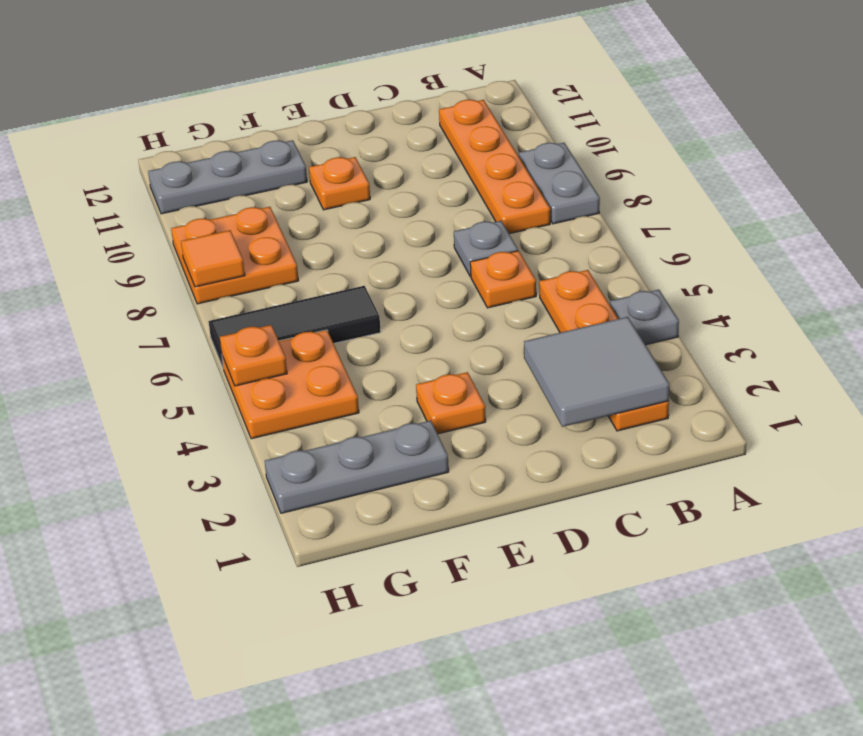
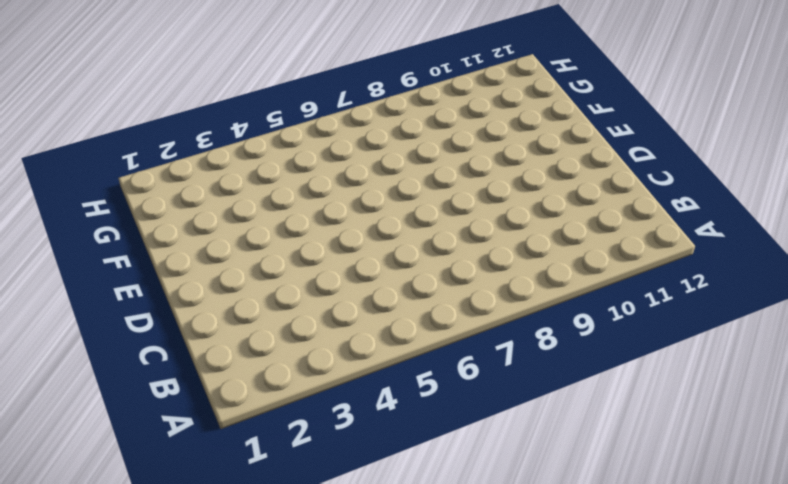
none -> grey 1x1 plate [610,290,679,345]
none -> grey 1x2 plate [519,143,600,224]
none -> orange 1x4 plate [539,270,669,431]

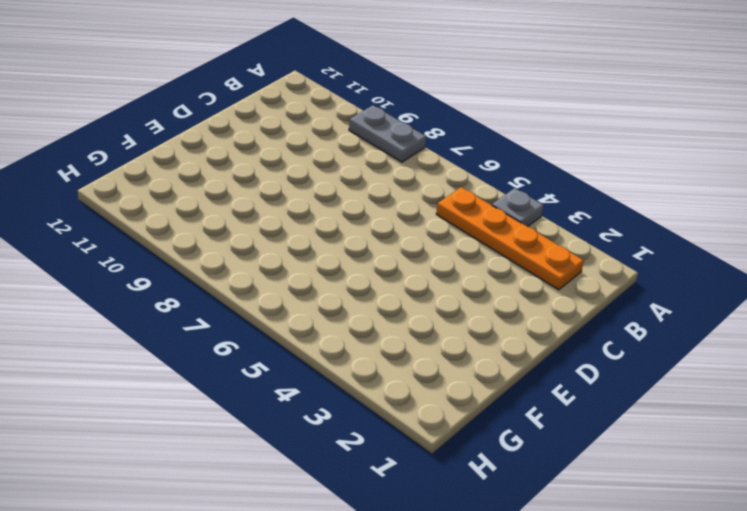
none -> orange 1x4 plate [439,100,550,234]
none -> orange 1x1 plate [470,251,536,308]
none -> grey 1x1 plate [454,221,518,277]

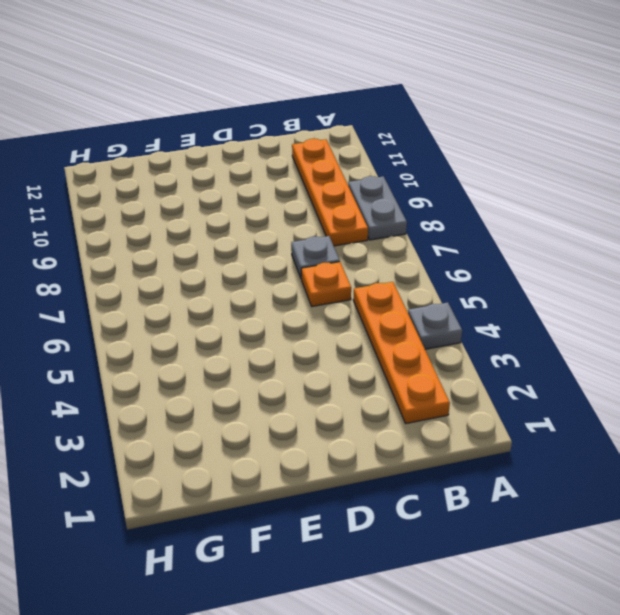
none -> orange 1x1 plate [416,372,486,434]
none -> orange 1x1 plate [309,157,370,210]
none -> grey 1x3 plate [265,420,449,513]

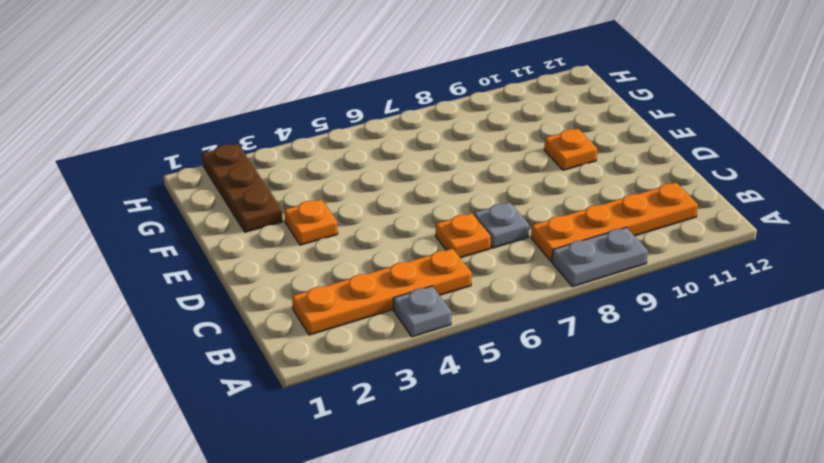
brown 1x3 plate [202,144,283,232] -> grey 1x3 plate [265,420,449,513]
none -> black 1x3 tile [209,286,381,369]
none -> grey 1x3 plate [148,140,307,214]
none -> orange 2x2 plate [222,330,359,439]

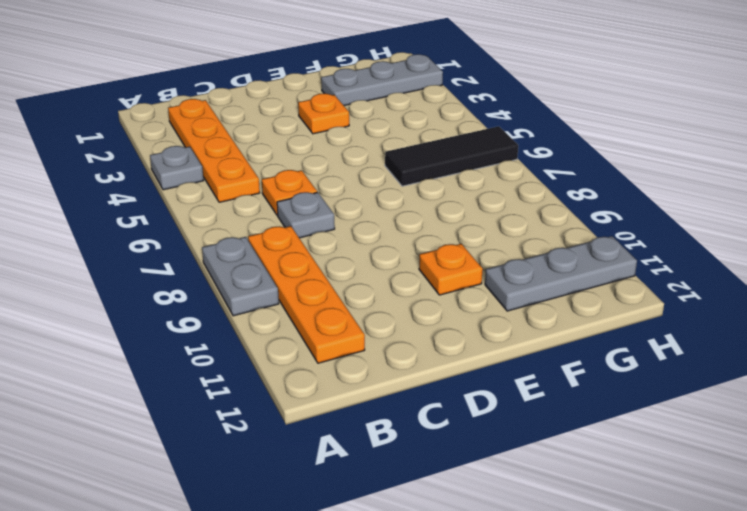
none -> orange 2x2 plate [222,330,359,439]
none -> orange 2x2 plate [171,207,299,304]
none -> grey 2x2 tile [524,317,669,427]

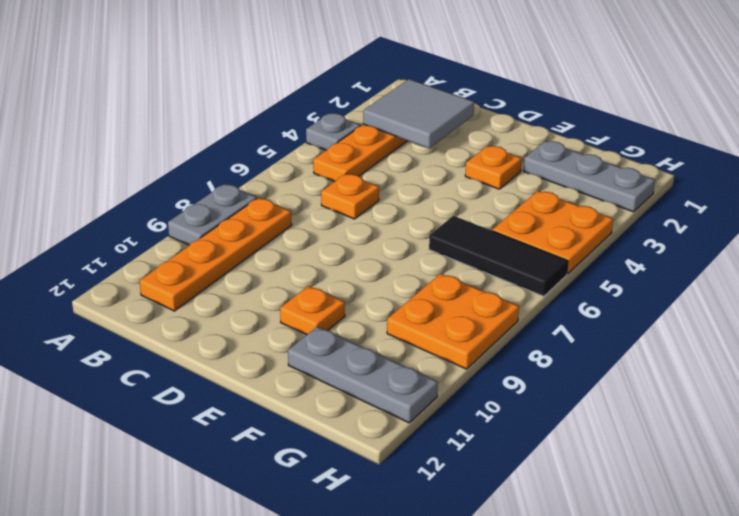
none -> grey 1x1 plate [454,221,518,277]
none -> orange 1x1 plate [220,325,287,386]
none -> orange 1x1 tile [181,230,245,287]

